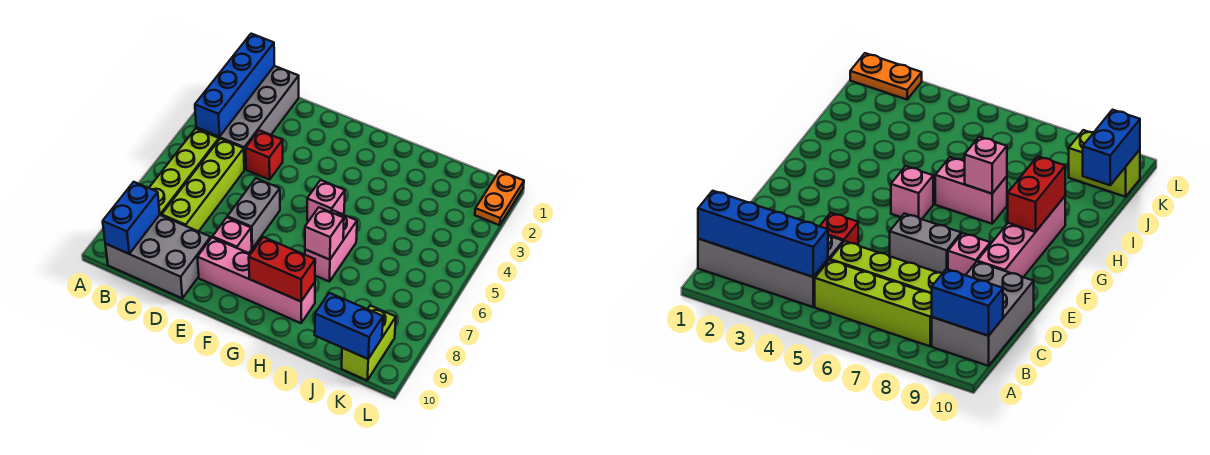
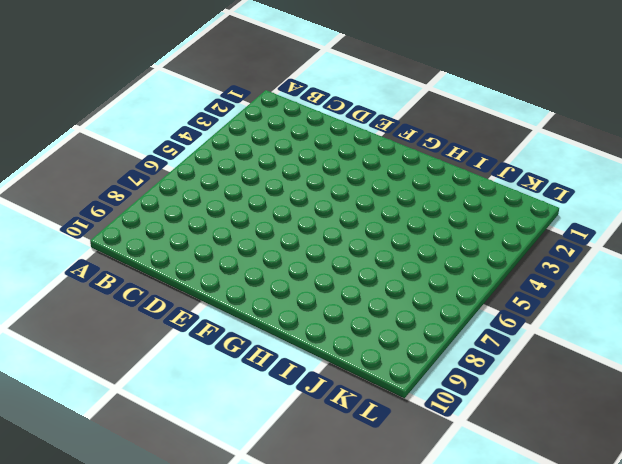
none -> grey 2x4 brick [196,66,299,169]
none -> lime 1x4 brick [149,129,219,215]
none -> grey 2x3 brick [105,215,211,298]

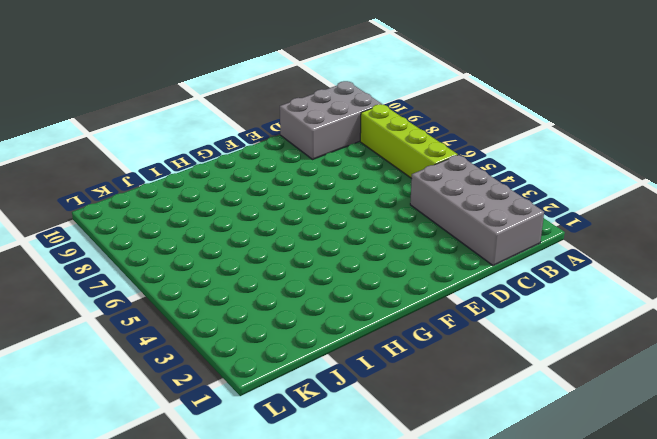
none -> lime 1x4 brick [162,139,244,232]
none -> red 1x1 brick [246,130,283,180]
none -> grey 1x2 brick [227,178,280,248]

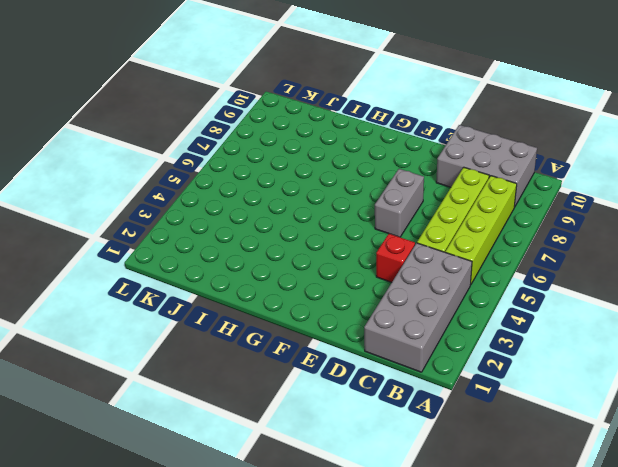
none -> pink 1x1 brick [213,218,252,253]
none -> pink 1x4 brick [197,237,315,323]
none -> pink 1x1 brick [307,180,345,221]

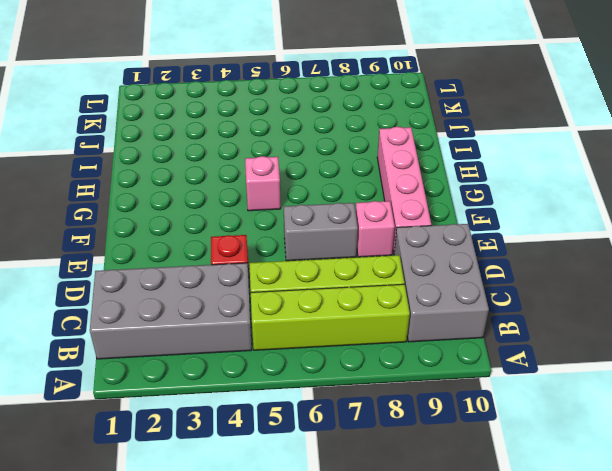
none -> pink 1x2 brick [305,210,357,282]
none -> lime 1x2 brick [342,306,396,380]
none -> orange 1x2 plate [475,171,524,225]

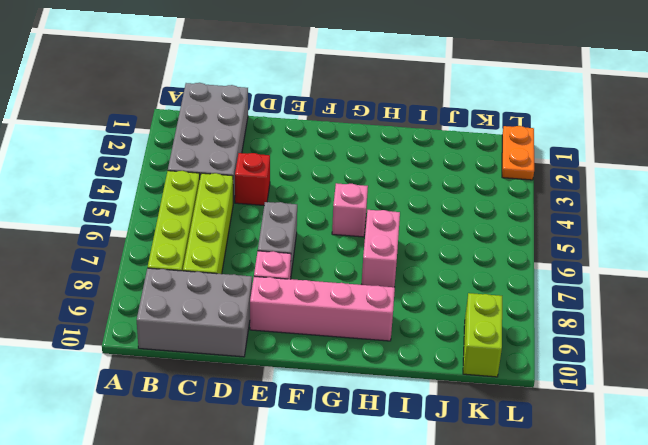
none -> blue 1x4 brick [195,34,274,137]
none -> blue 1x2 brick [103,182,160,254]
none -> red 1x2 brick [249,237,315,301]

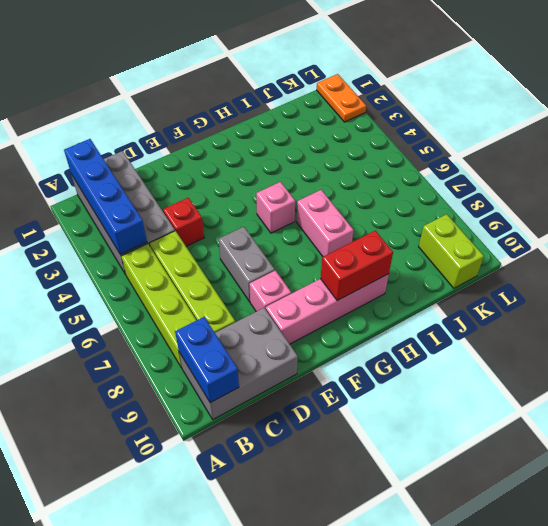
none -> pink 1x1 brick [305,208,344,260]
none -> blue 1x2 brick [315,293,383,359]

